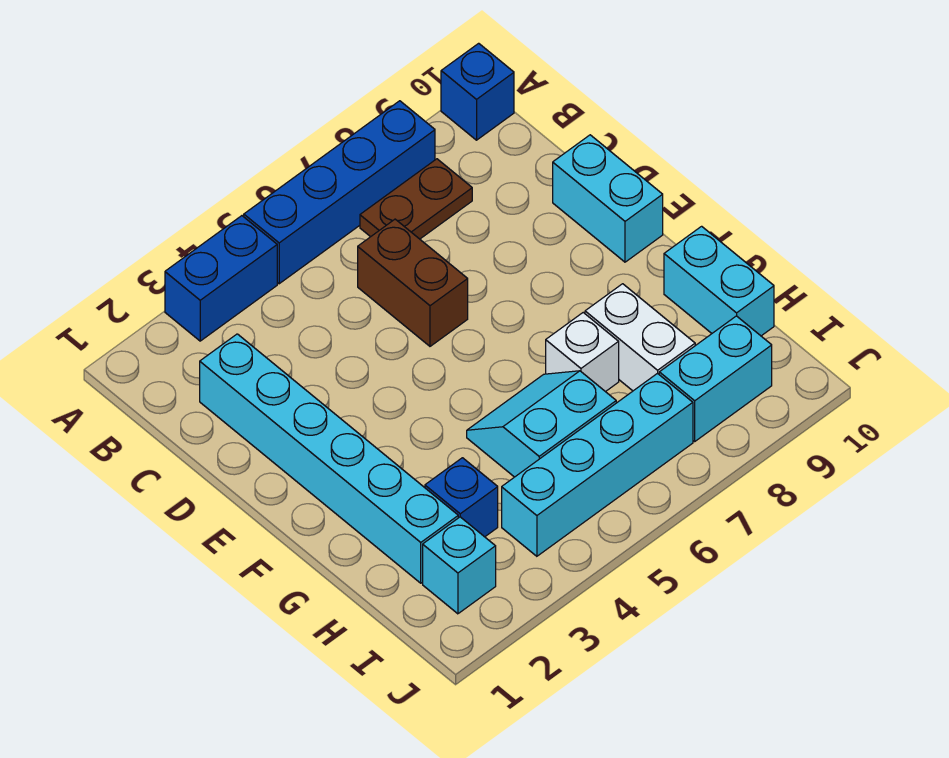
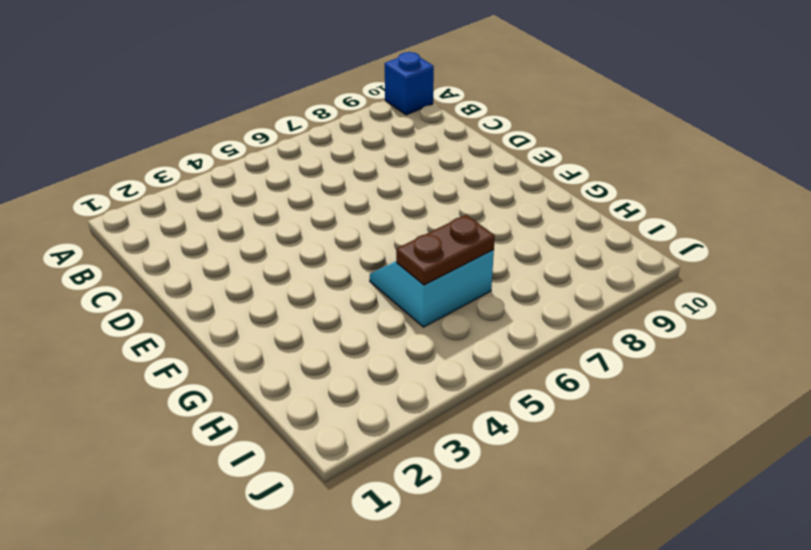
brown 1x2 plate [396,215,495,285] -> brown 1x2 plate moved to [360,159,472,239]
none -> blue 1x2 brick [165,216,277,341]
none -> blue 1x4 brick [244,101,435,284]
none -> cyan 1x6 brick [200,334,458,583]

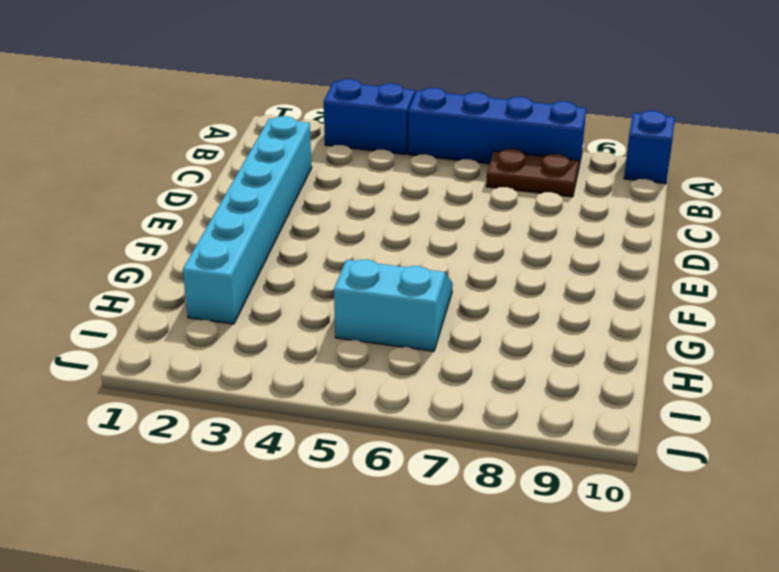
none -> brown 1x2 brick [358,219,468,346]
none -> cyan 1x2 brick [553,135,663,262]
none -> white 1x1 brick [546,313,619,392]

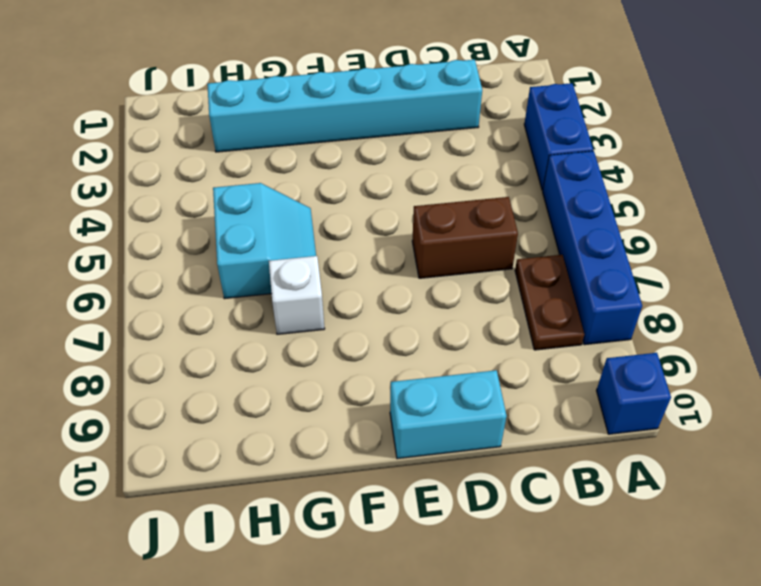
none -> white 1x2 brick [585,284,695,391]
none -> cyan 1x2 brick [664,226,774,336]
none -> blue 1x1 brick [425,458,498,537]

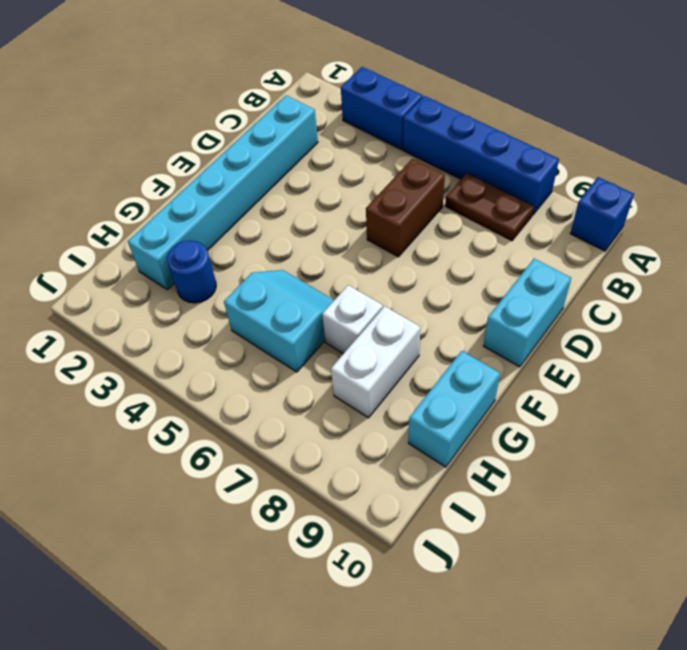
blue 1x1 round brick [167,241,216,303] -> blue 1x1 brick [425,458,498,537]
none -> cyan 1x1 brick [423,517,496,614]
none -> cyan 1x4 brick [502,373,693,556]
none -> cyan 1x2 brick [659,316,772,441]

